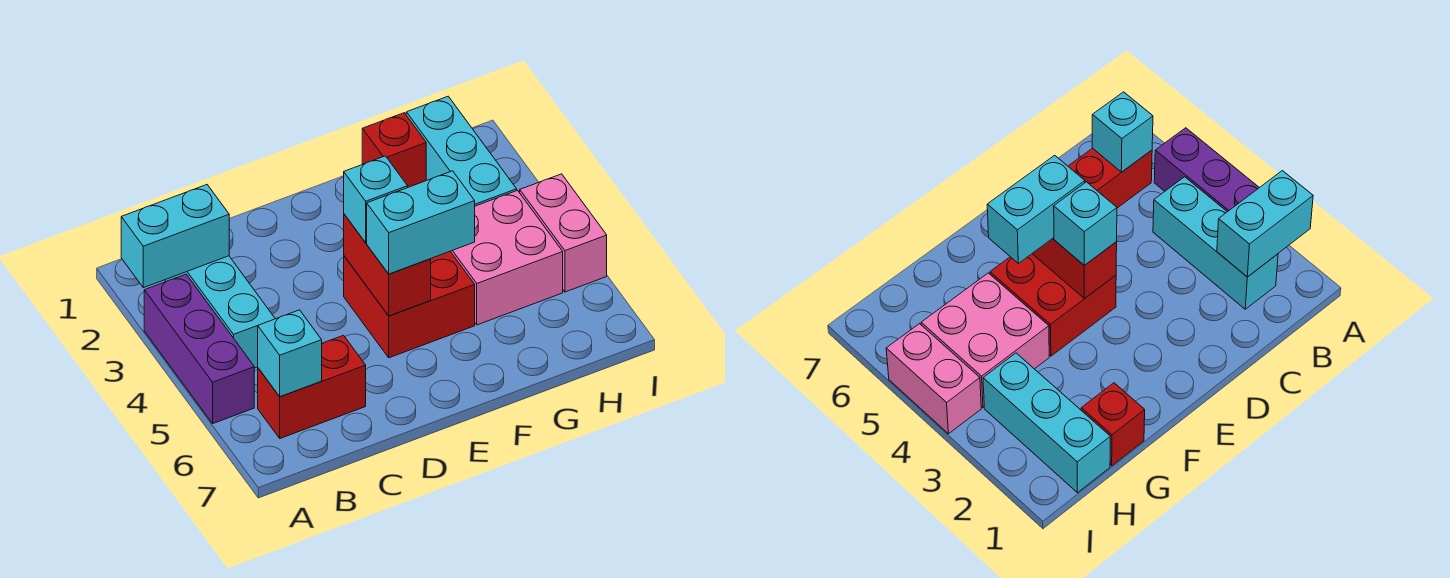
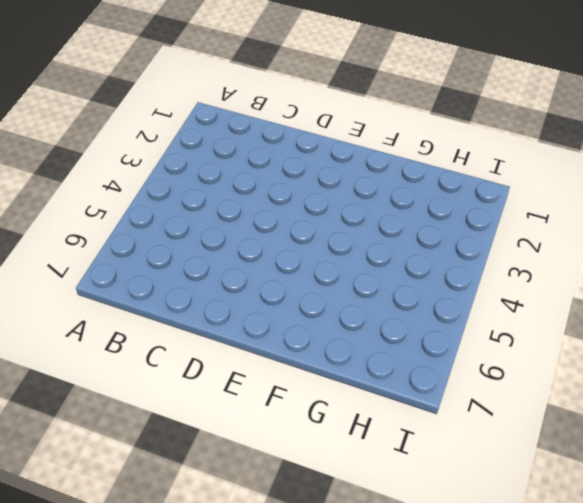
none -> purple 1x3 brick [144,274,254,423]
none -> cyan 1x3 brick [165,256,275,368]
none -> red 1x2 brick [258,335,366,438]

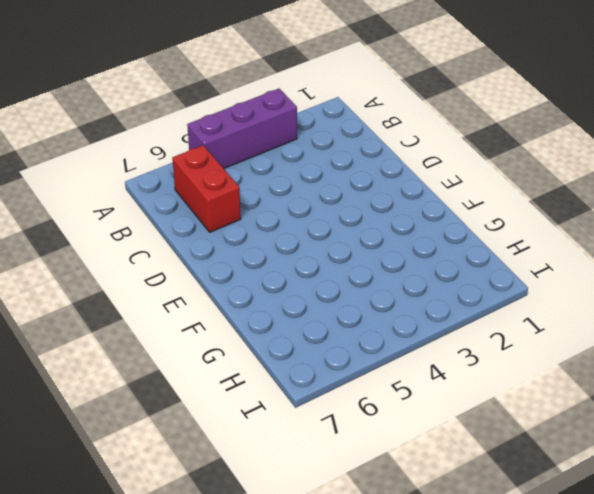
none -> cyan 1x3 brick [165,256,275,368]
none -> red 2x2 brick [344,252,475,358]
none -> red 1x1 brick [362,113,426,187]

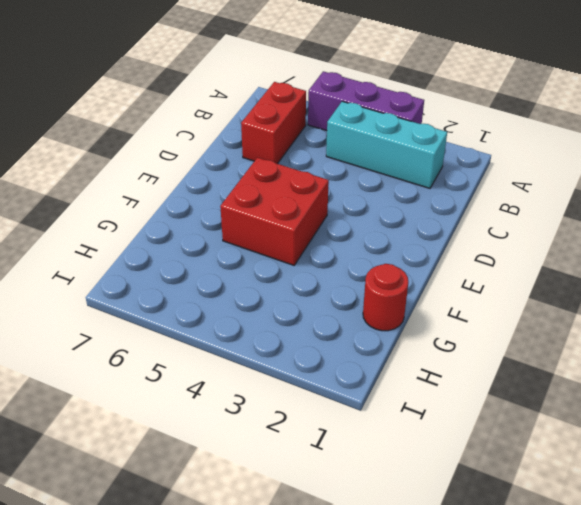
red 1x1 round brick [363,264,408,331] -> red 1x1 brick [362,113,426,187]
none -> pink 2x2 brick [450,190,563,325]
none -> cyan 1x3 brick [406,96,517,206]
none -> pink 1x2 brick [520,174,607,292]

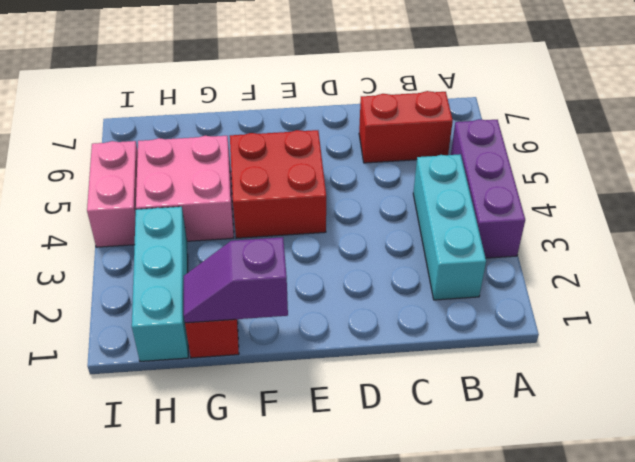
purple 1x2 slope [184,237,288,323] -> none
none -> cyan 1x2 brick [121,185,229,288]
none -> cyan 1x1 brick [258,310,322,397]
none -> red 1x2 brick [344,214,431,316]

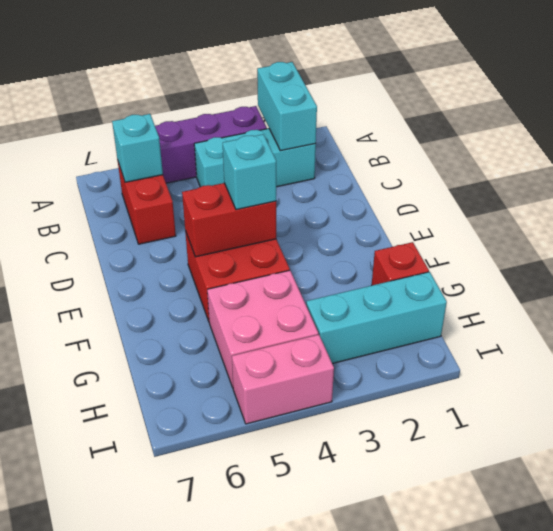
none -> cyan 1x2 brick [367,171,475,274]

